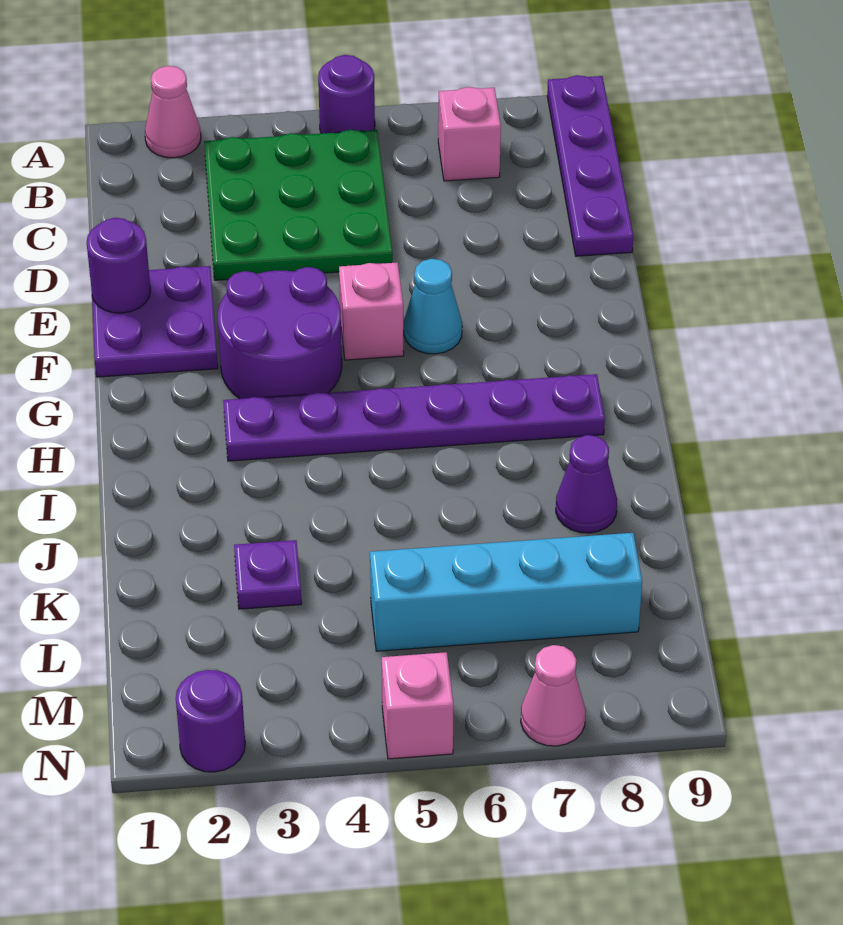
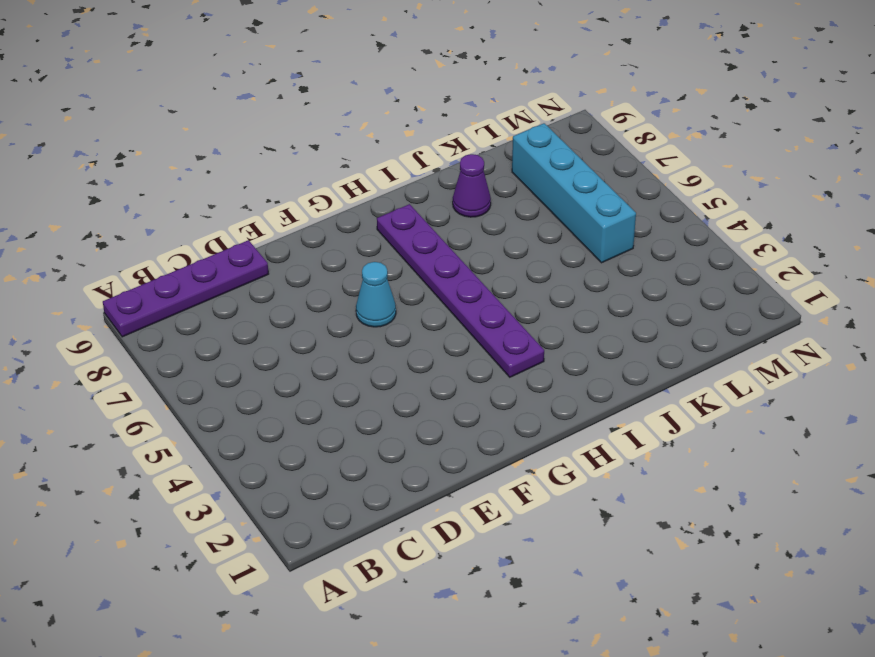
none -> pink 1x1 cone [145,66,201,158]
none -> purple 1x1 round brick [318,55,375,134]
none -> green 3x3 plate [204,130,393,280]

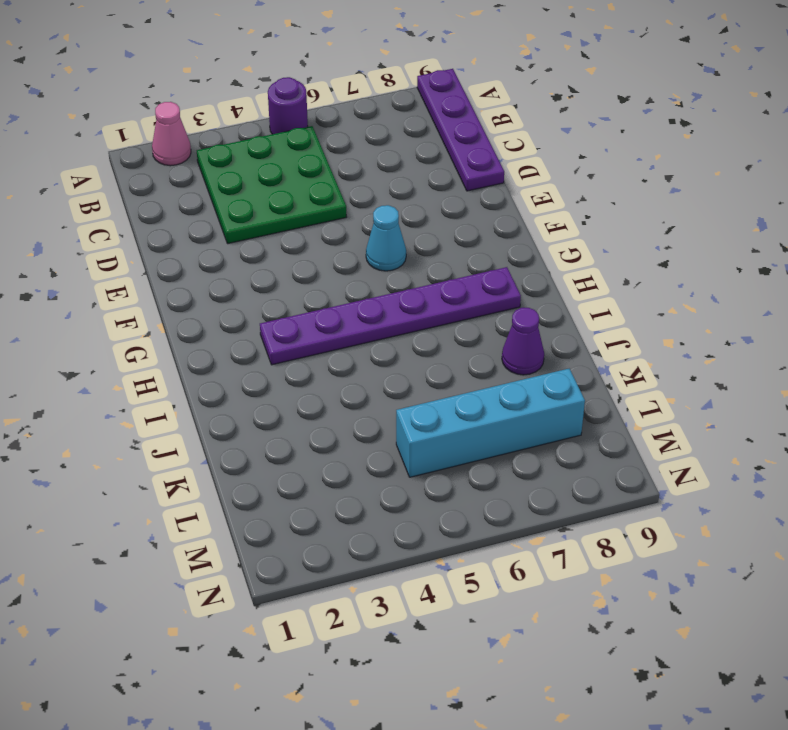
none -> pink 1x1 brick [438,87,501,181]
none -> purple 2x2 plate [92,266,218,377]
none -> purple 2x2 round brick [218,267,342,399]

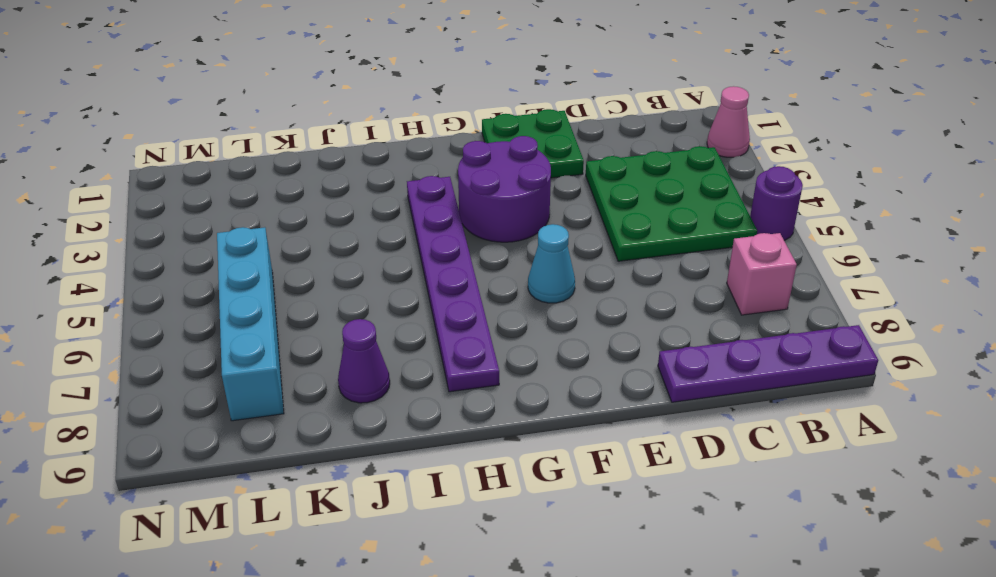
green 2x2 plate [482,109,584,178] -> purple 2x2 plate [92,266,218,377]
none -> pink 1x1 brick [339,262,404,360]
none -> purple 1x1 plate [234,540,302,609]
none -> purple 1x1 round brick [176,670,245,772]

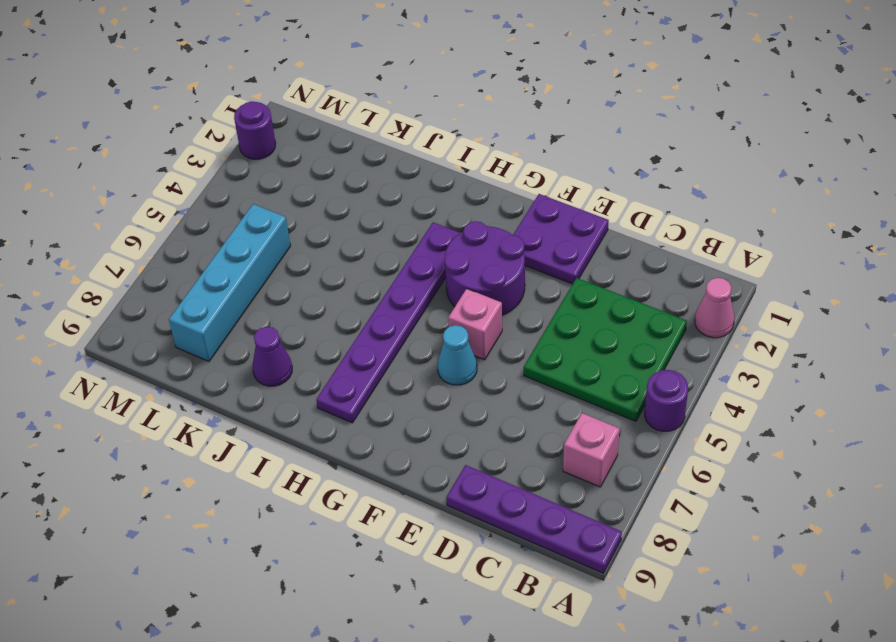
none -> purple 1x1 plate [234,540,302,609]
none -> pink 1x1 brick [382,652,454,759]
none -> pink 1x1 cone [521,645,586,746]

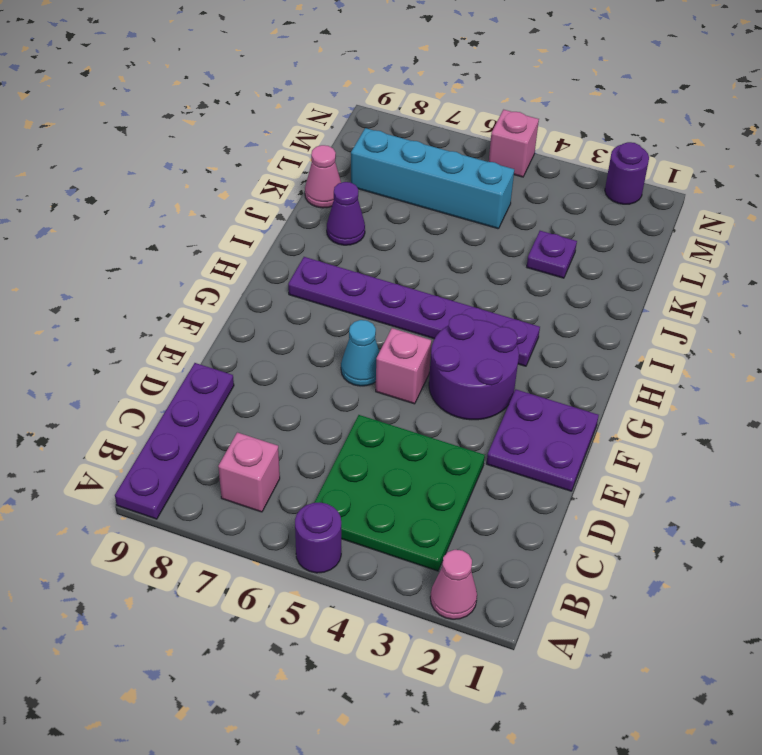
pink 1x1 cone [305,145,341,208] -> pink 1x1 cone moved to [521,645,586,746]
none -> purple 1x1 round brick [87,218,151,313]

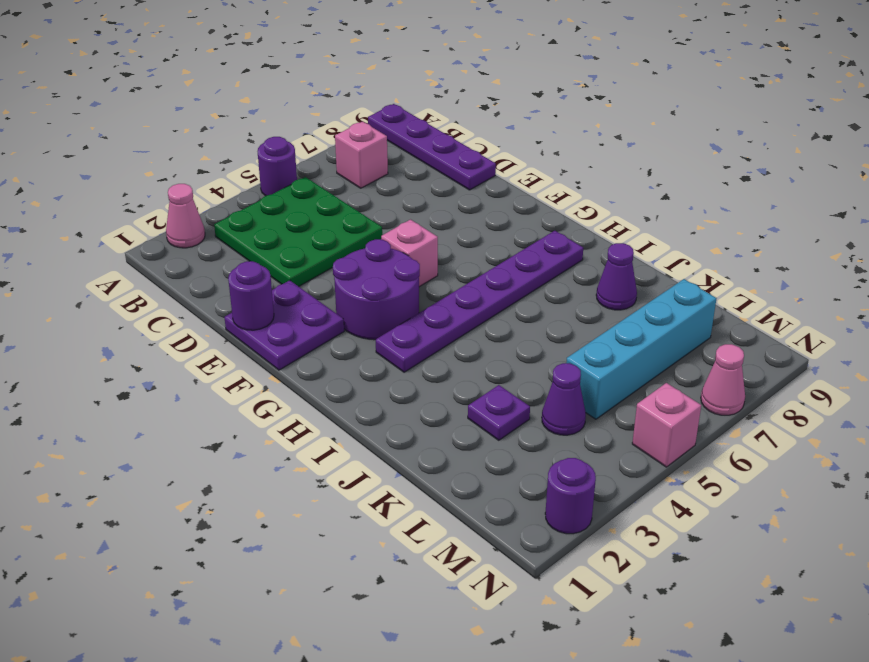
purple 1x1 cone [542,363,586,435] -> none
none -> cyan 1x1 cone [404,259,462,354]

